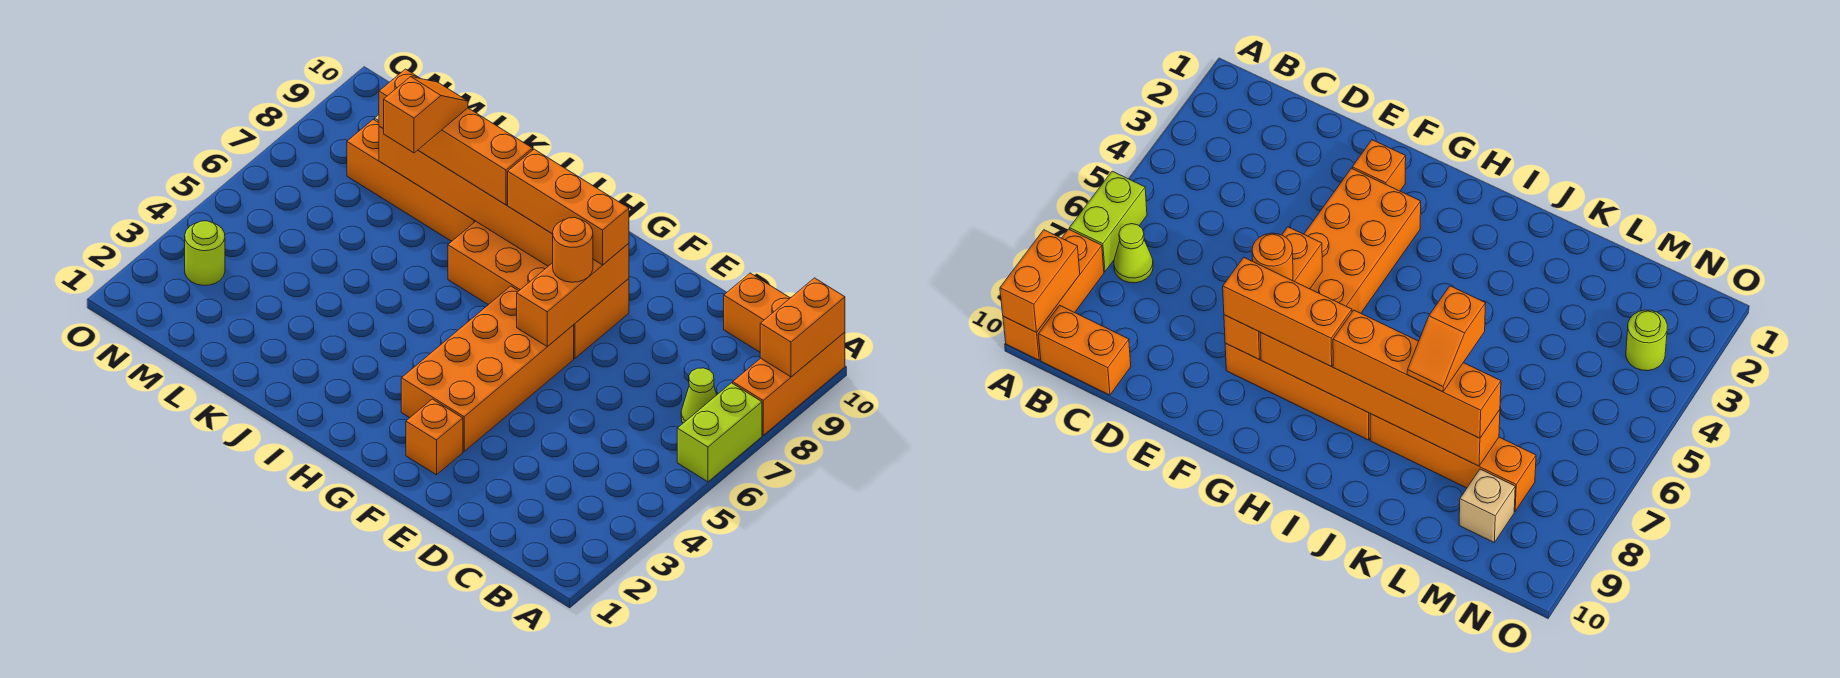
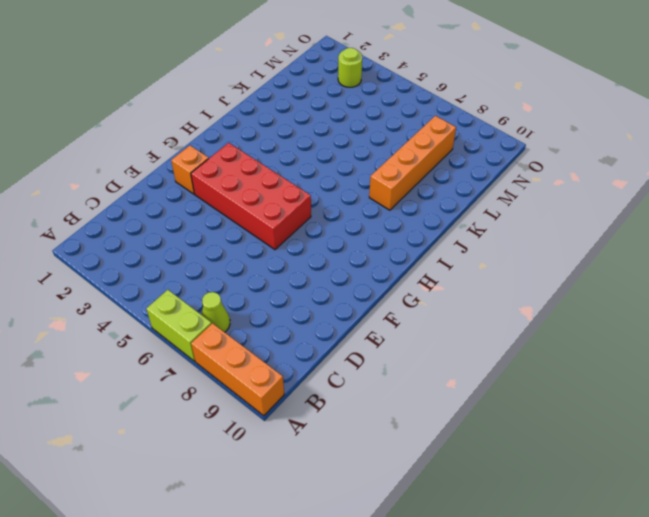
red 2x4 brick [191,143,311,250] -> orange 2x4 brick [401,286,574,451]
none -> orange 1x2 brick [724,273,790,352]
none -> orange 2x4 brick [448,221,629,358]
none -> tan 1x1 brick [1459,469,1515,542]

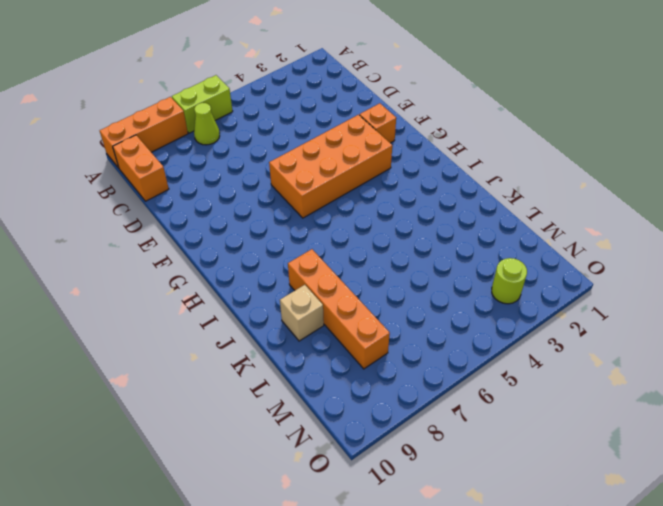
tan 1x1 brick [280,285,324,341] -> tan 1x1 brick moved to [1459,469,1515,542]
none -> orange 2x4 brick [448,221,629,358]
none -> orange 1x2 brick [760,278,845,377]
none -> orange 1x3 brick [517,243,629,347]

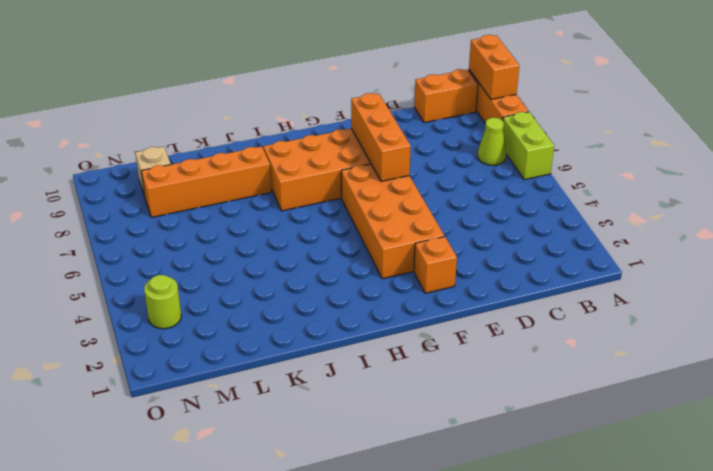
none -> orange 1x6 brick [379,126,553,266]
none -> orange 1x1 round brick [553,218,593,282]
none -> orange 1x3 brick [508,149,629,265]

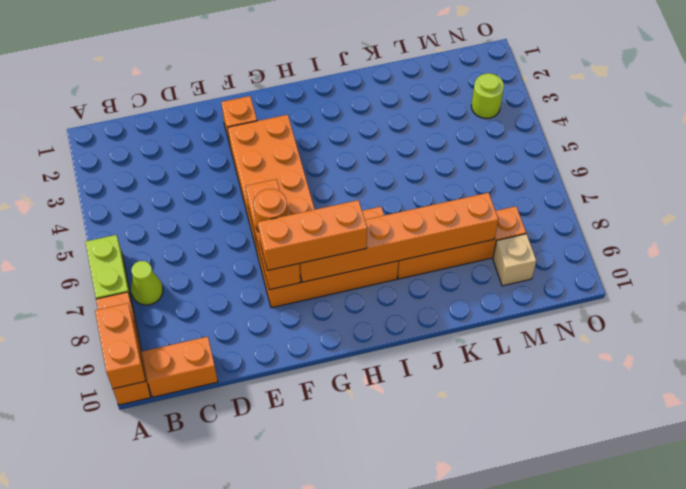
none -> orange 1x4 brick [379,69,532,205]
none -> orange 1x2 slope [384,77,468,153]

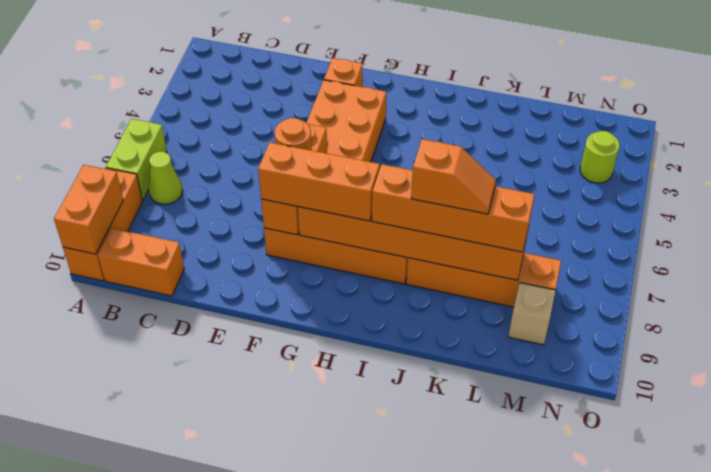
orange 1x2 slope [411,139,496,214] -> orange 1x2 slope turned to [384,77,468,153]

